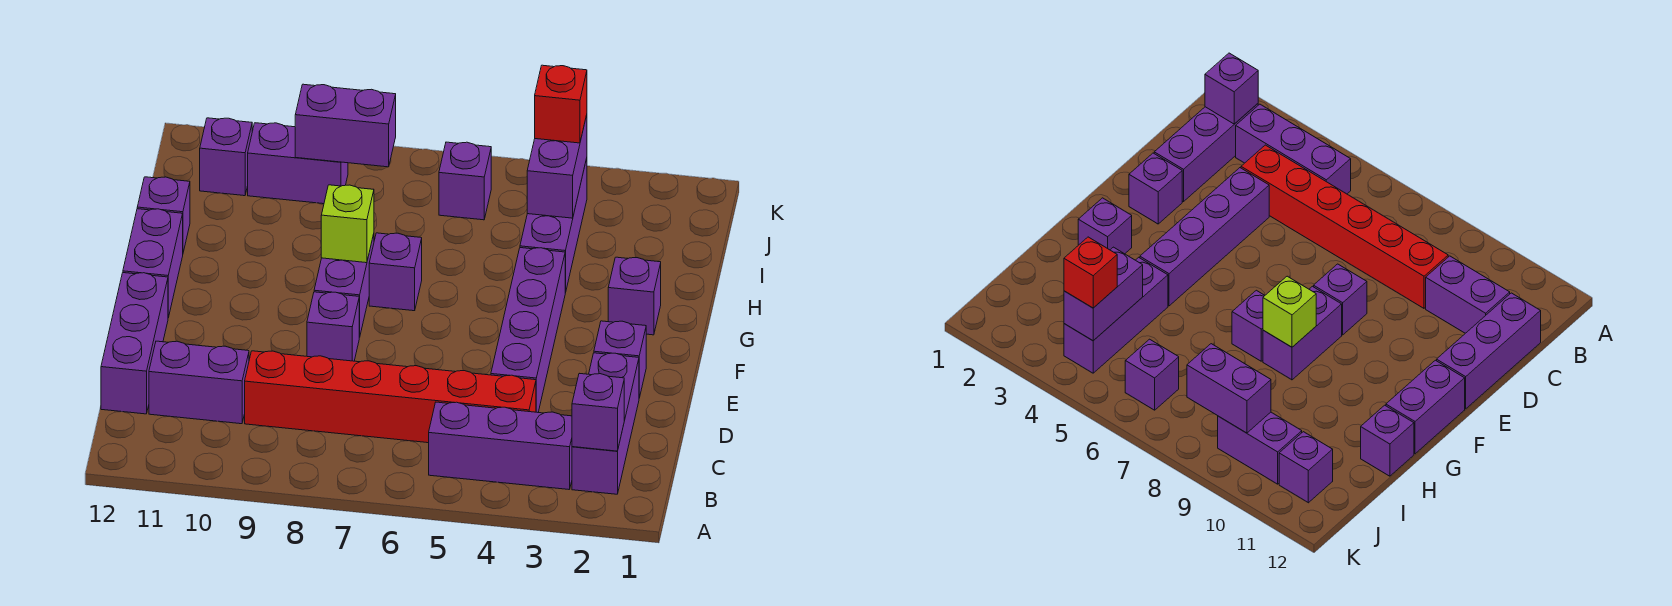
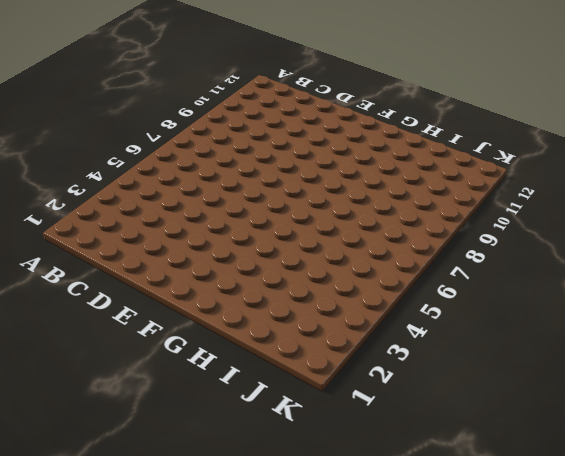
none -> purple 1x3 brick [572,353,639,494]
none -> purple 1x3 brick [429,402,572,490]
none -> red 1x6 brick [245,351,536,443]

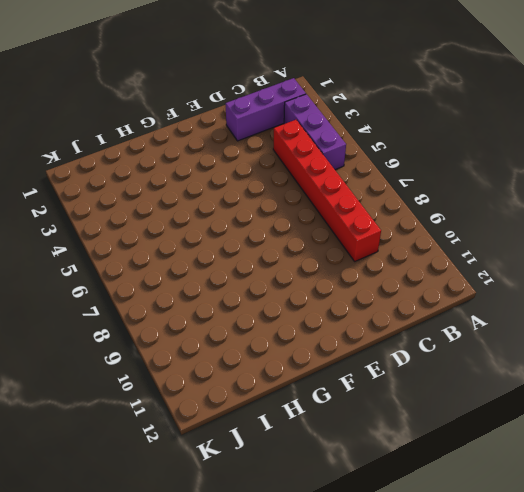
none -> purple 1x2 brick [149,341,249,424]
none -> purple 1x3 brick [101,273,168,414]
none -> purple 1x4 brick [491,248,565,412]

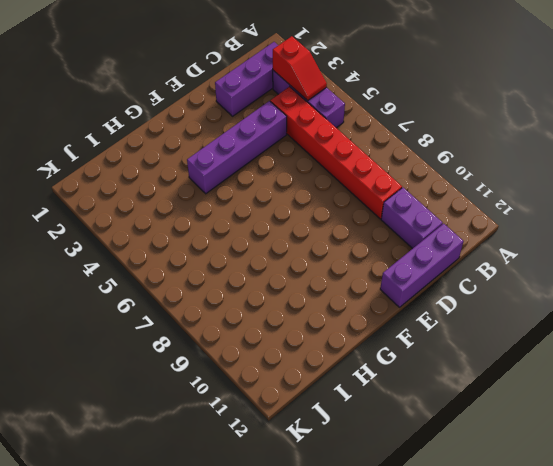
red 1x2 slope [273,36,327,101] -> none
none -> purple 1x1 brick [594,321,646,398]
none -> purple 1x1 brick [307,292,359,361]
none -> purple 1x2 brick [314,234,374,337]

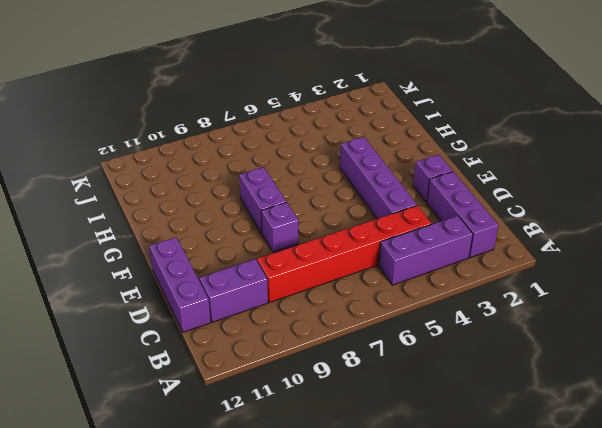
none -> purple 1x2 brick [123,209,183,318]
none -> purple 1x1 brick [608,257,661,335]
none -> purple 1x1 brick [369,233,422,311]

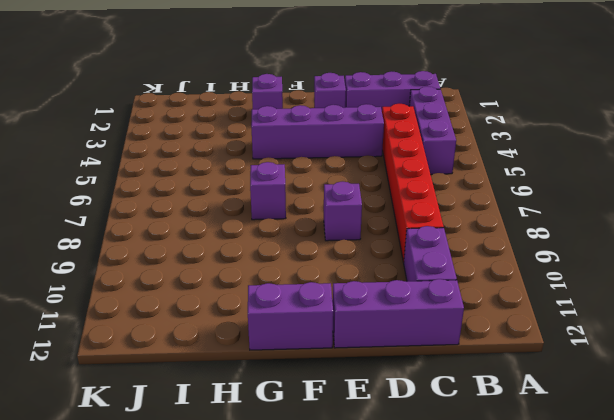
none -> purple 1x2 brick [314,234,374,337]
none -> purple 1x3 brick [520,158,587,293]
none -> purple 1x1 brick [137,177,190,252]

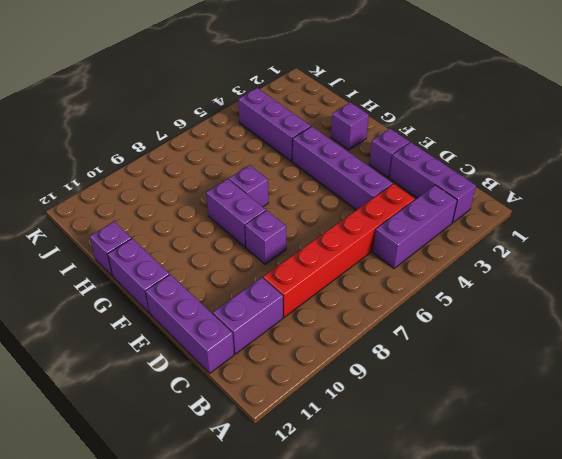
none -> purple 1x1 brick [439,142,491,220]
none -> purple 1x2 brick [248,123,348,204]
none -> purple 1x1 brick [200,118,252,196]

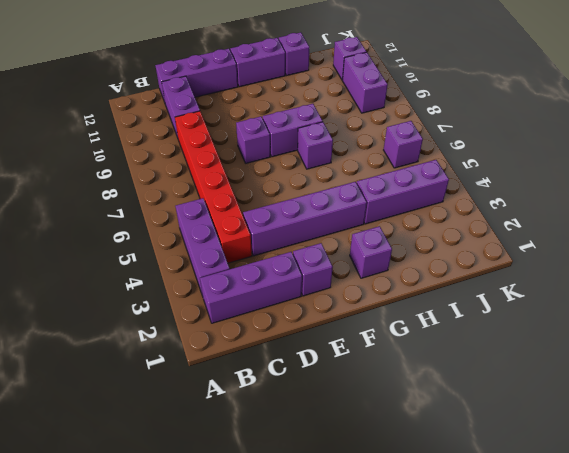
none -> purple 1x1 brick [572,373,624,451]
none -> lime 1x1 brick [321,185,374,263]
none -> purple 1x2 brick [527,115,587,218]

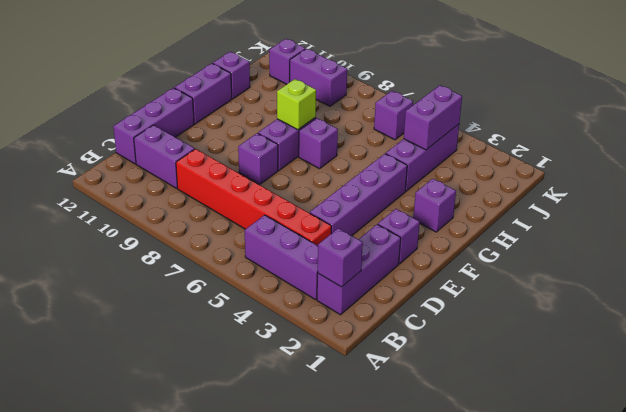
none -> purple 1x2 brick [295,84,396,167]
none -> red 1x1 brick [535,65,587,143]

